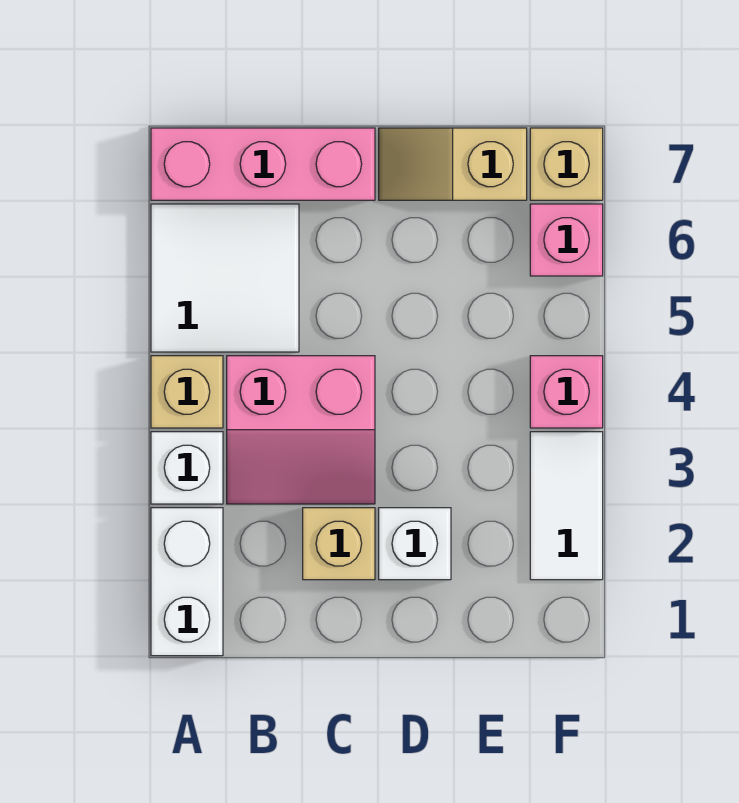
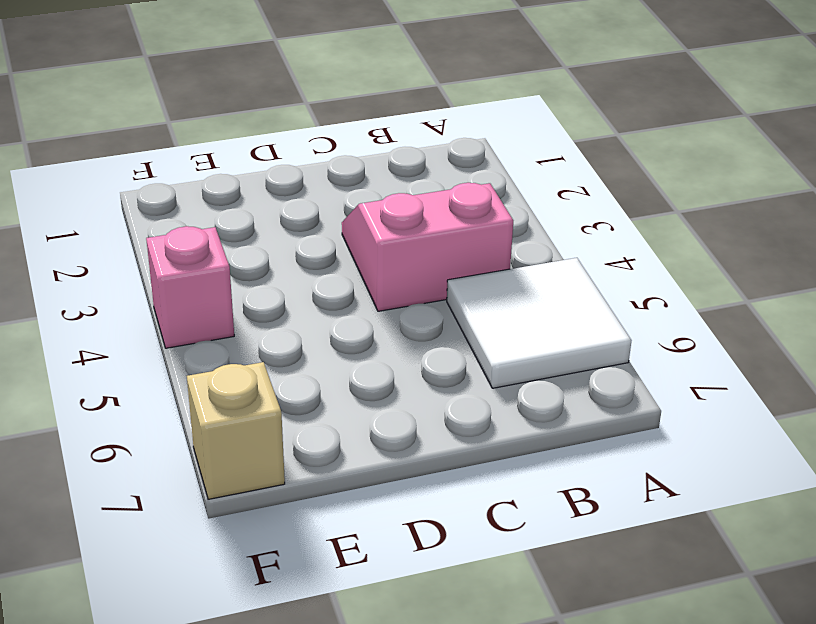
none -> white 1x2 brick [151,508,223,656]
none -> white 1x1 brick [151,432,223,504]
none -> tan 1x1 brick [151,356,223,428]

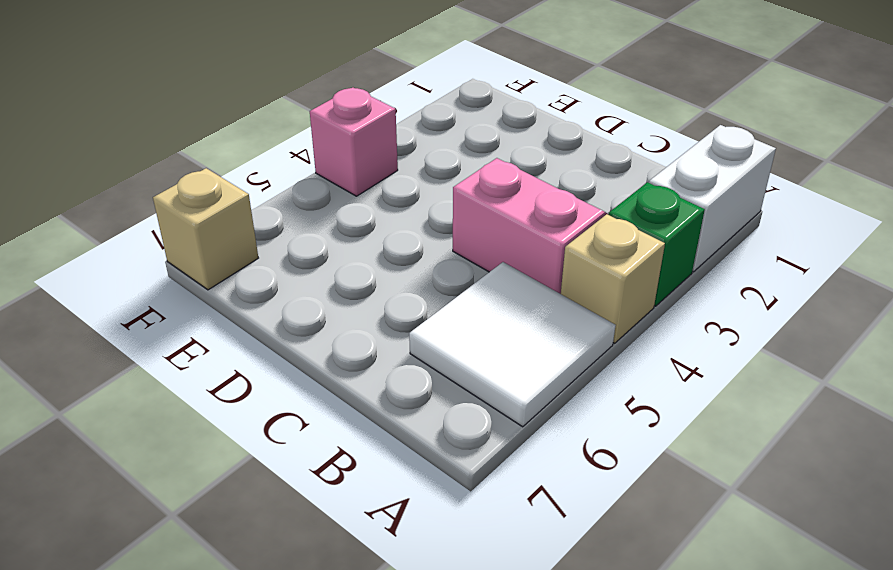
green 1x1 brick [609,182,705,306] -> white 1x1 brick [151,432,223,504]
none -> pink 1x3 brick [151,128,375,200]
none -> tan 1x1 brick [303,508,375,580]
none -> white 1x1 brick [379,508,451,580]

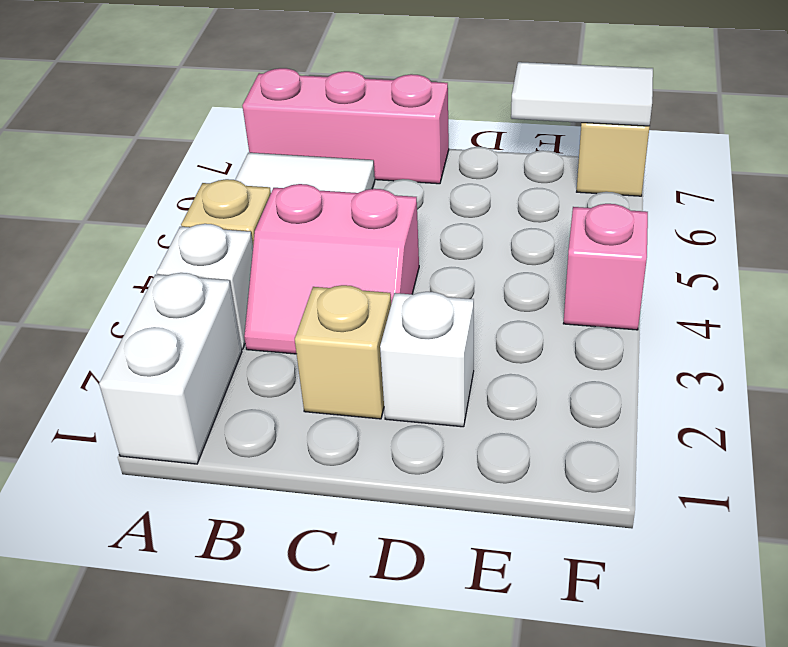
white 1x2 tile [511,62,653,126] -> white 1x2 tile turned to [530,432,603,580]
none -> tan 1x2 slope [379,128,527,200]
none -> pink 1x1 brick [530,204,603,276]

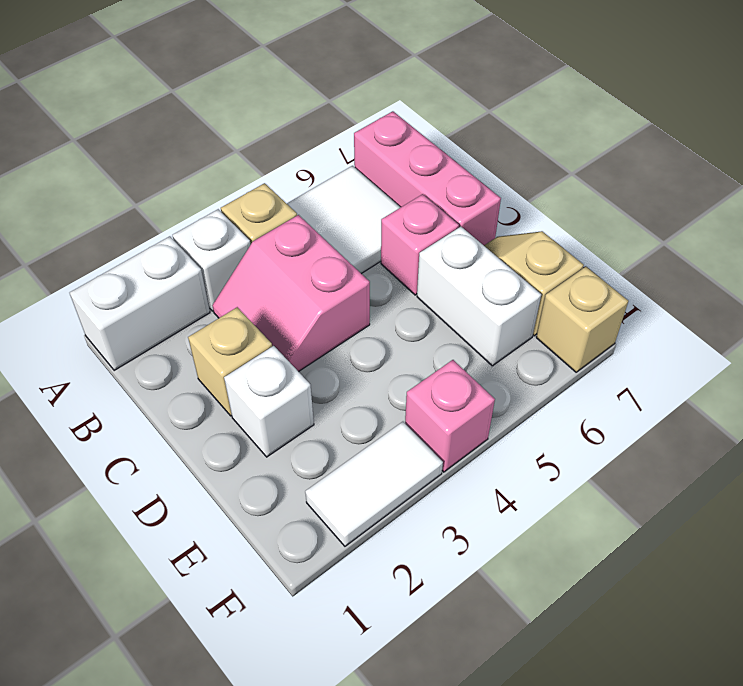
pink 1x1 brick [381,194,459,295] -> pink 1x1 brick moved to [530,204,603,276]
white 1x2 brick [417,227,541,366] -> none

